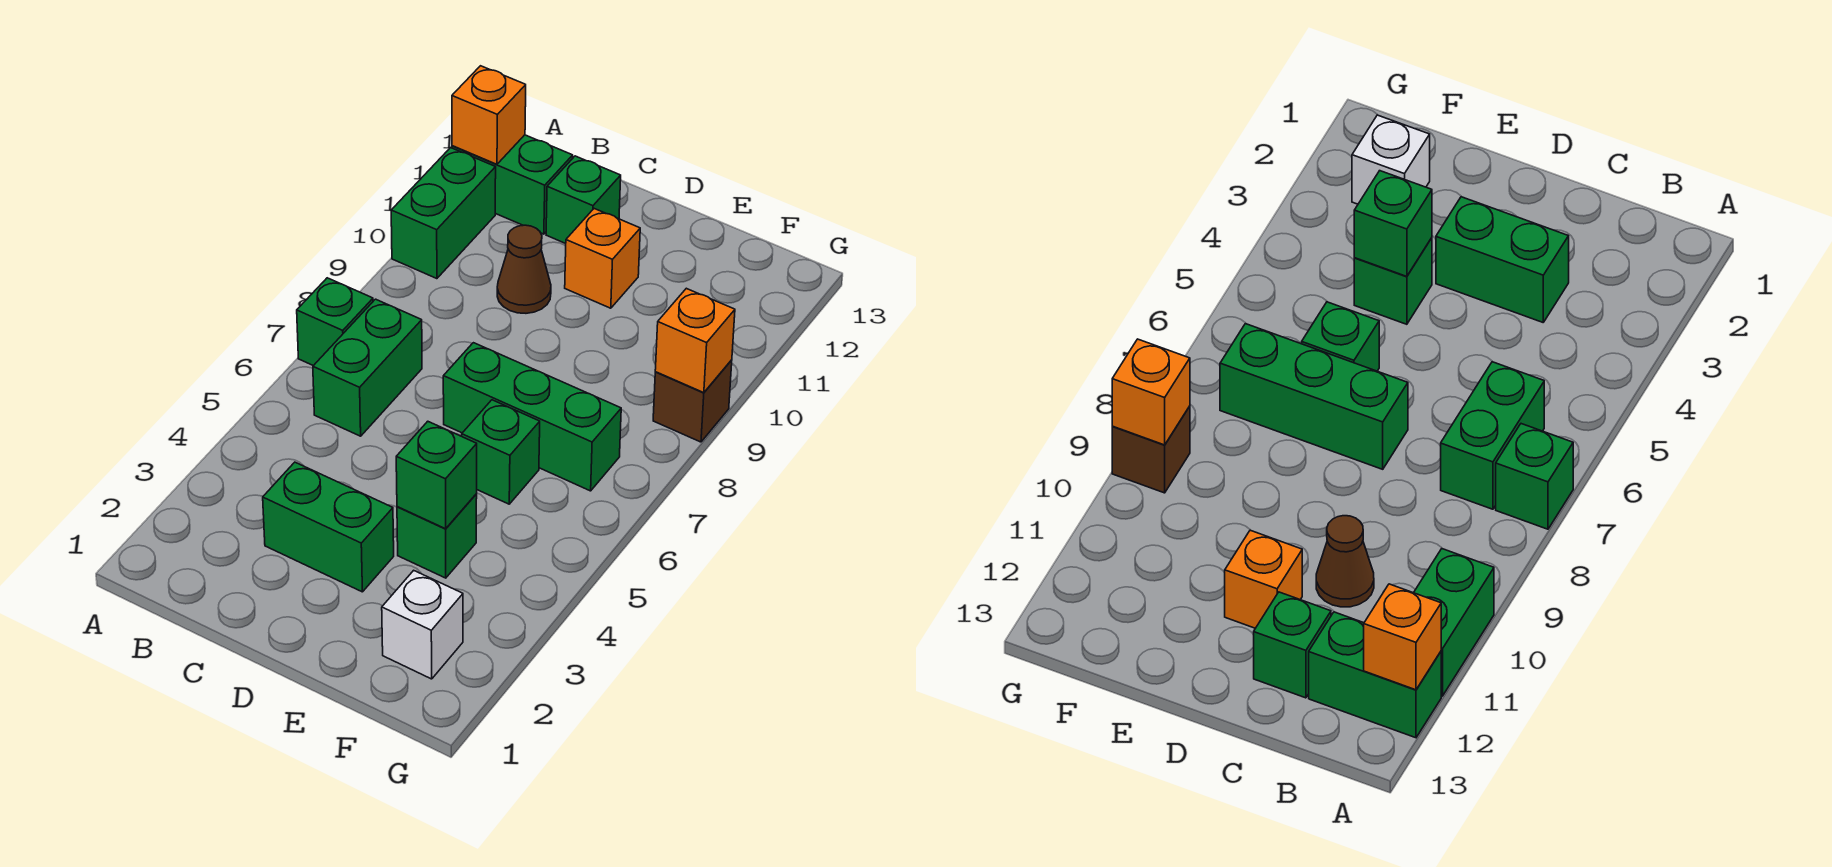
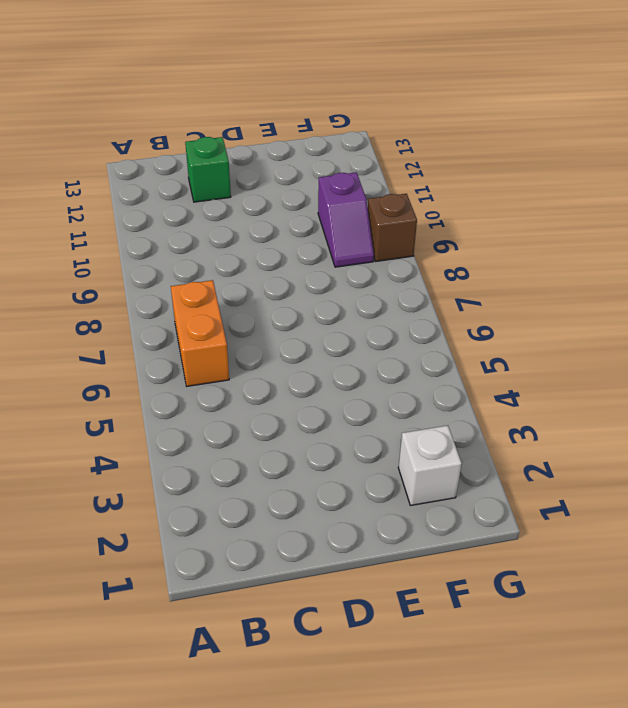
orange 1x2 brick [171,280,229,386] -> green 1x2 brick [313,299,422,436]
purple 1x2 slope [318,172,374,267] -> none
none -> green 1x1 brick [297,278,373,366]
none -> green 1x2 brick [391,148,496,279]
none -> green 1x2 brick [452,135,573,234]

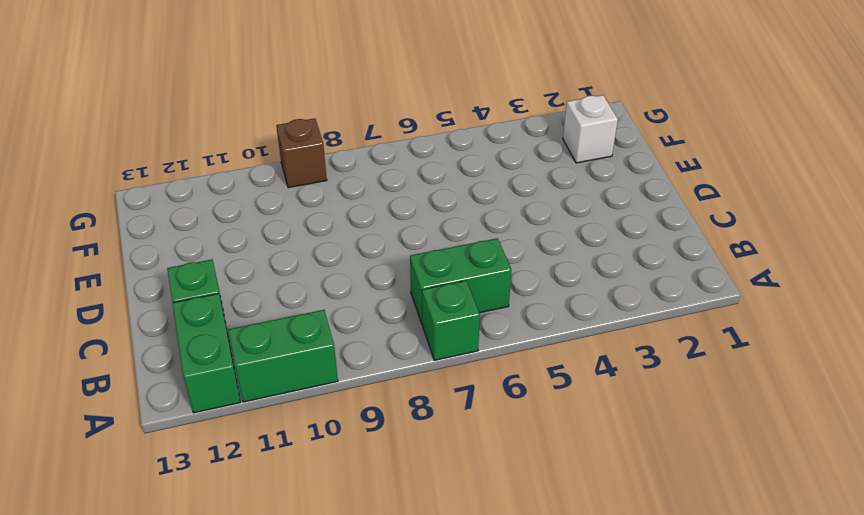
none -> green 1x2 brick [263,462,394,592]
none -> brown 1x1 cone [497,225,551,313]
none -> green 1x3 brick [443,343,621,491]

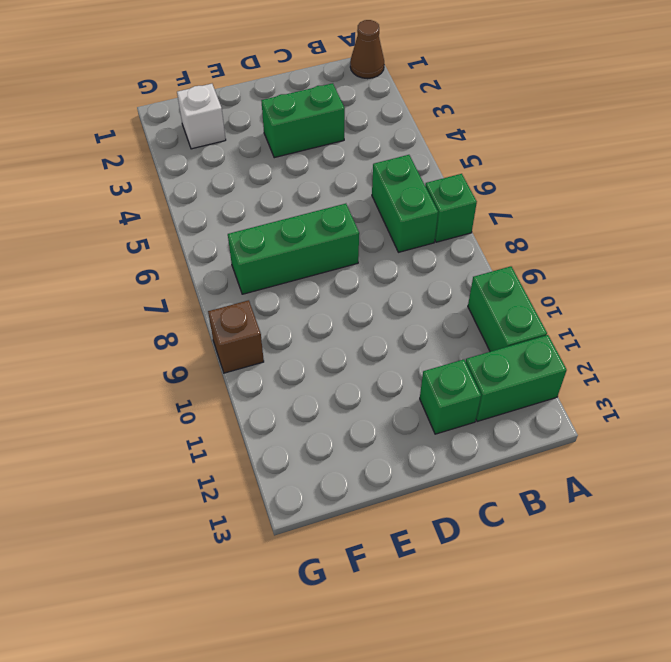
brown 1x1 cone [350,20,384,79] -> brown 1x1 cone moved to [497,225,551,313]
none -> orange 1x1 brick [565,209,640,308]
none -> green 1x1 brick [397,494,477,578]
none -> green 1x1 brick [462,400,540,504]

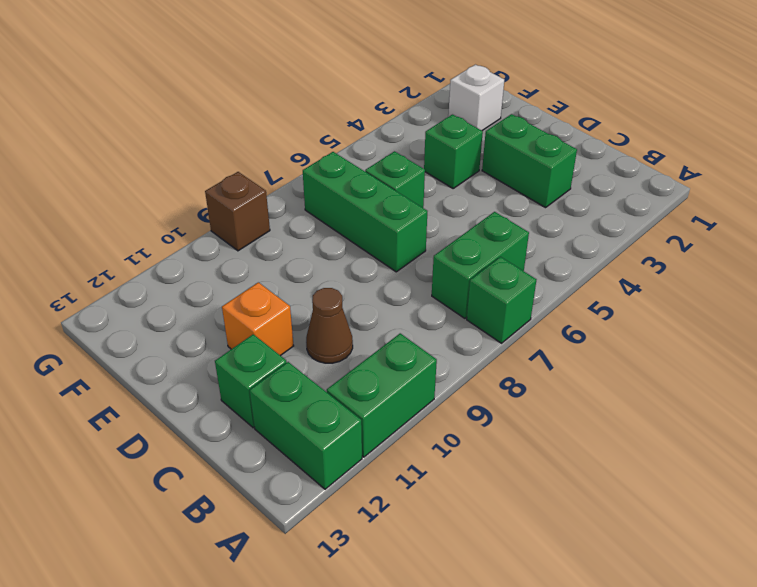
none -> orange 1x1 brick [452,66,526,164]
none -> green 1x1 brick [396,421,477,529]
none -> orange 1x1 brick [655,288,735,393]

